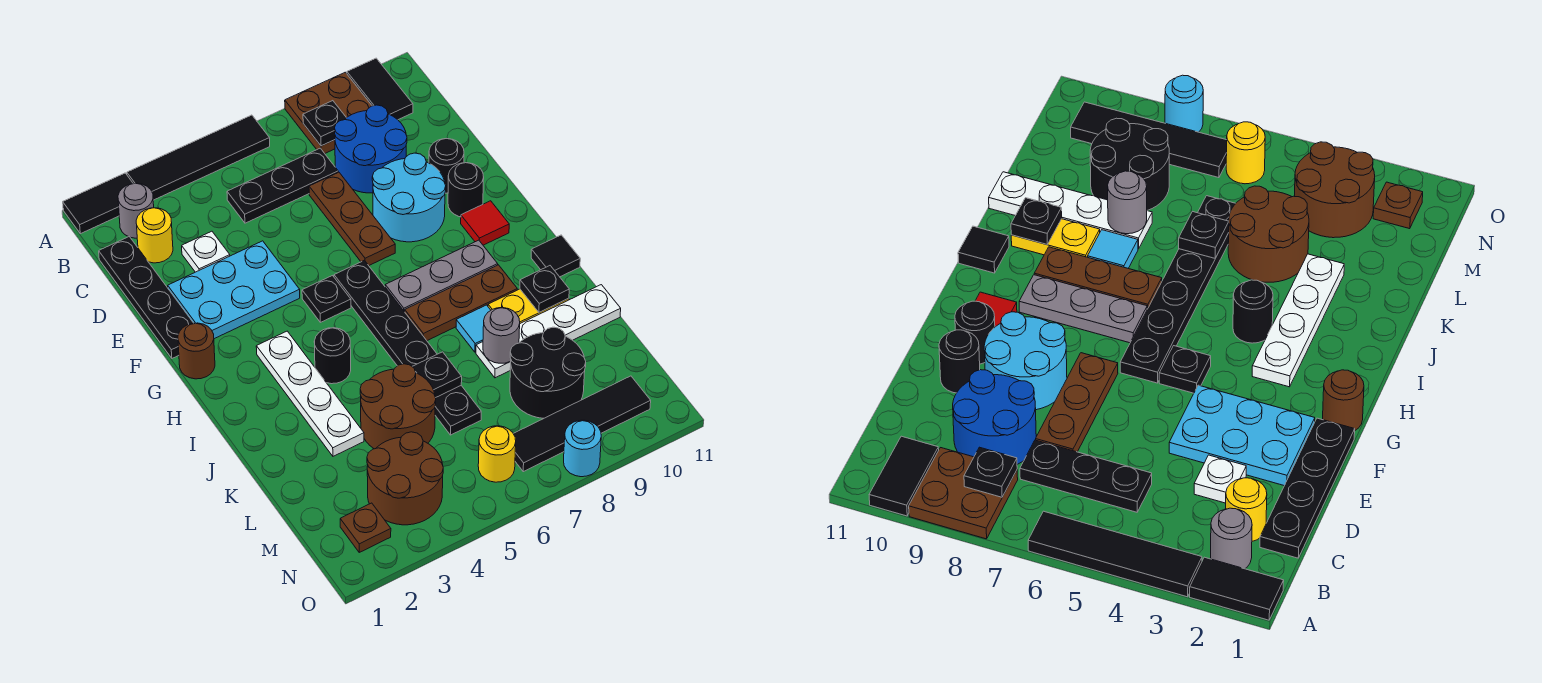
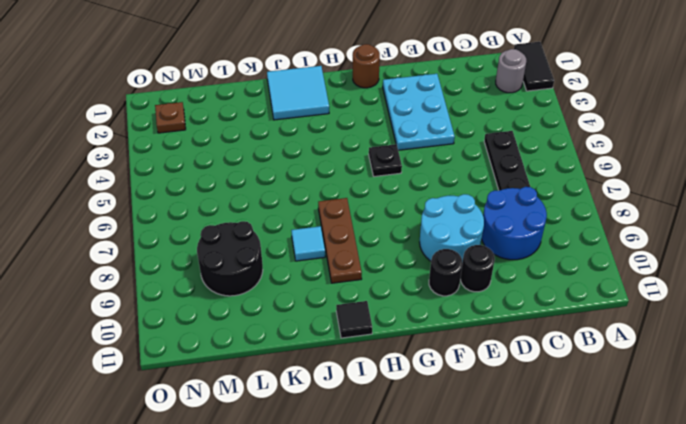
cyan 2x2 tile [267,66,329,120] -> none
none -> black 1x4 tile [127,115,270,200]
none -> brown 2x2 plate [285,72,372,153]
none -> black 1x2 tile [347,58,413,120]
none -> black 1x4 plate [99,237,193,358]

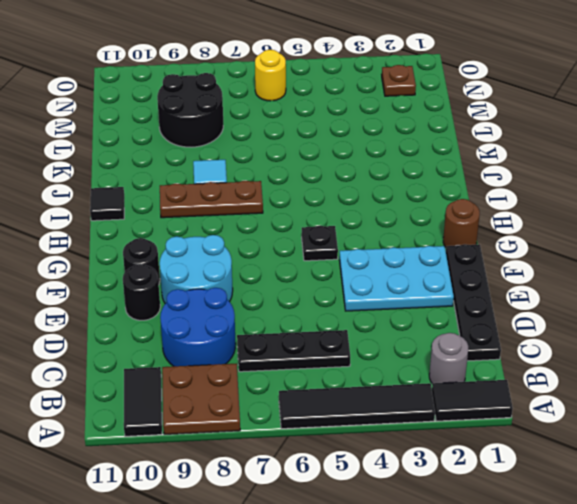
none -> yellow 1x1 round brick [136,208,173,263]
none -> white 1x1 plate [182,231,230,272]
none -> brown 1x3 plate [309,172,395,265]
none -> black 1x6 plate [334,260,481,435]

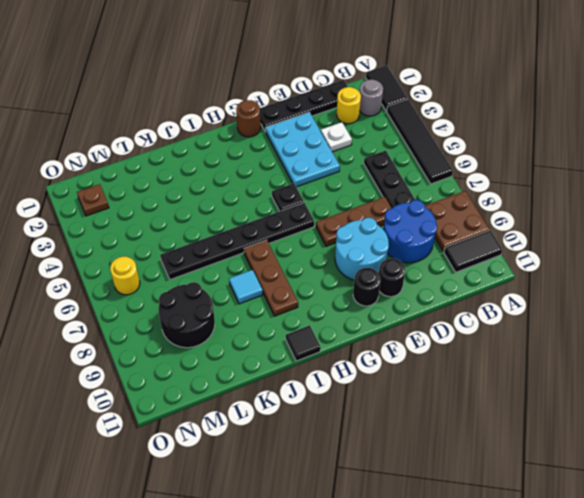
none -> red 1x1 tile [461,201,509,245]
none -> white 1x4 plate [256,331,364,456]
none -> grey 1x3 plate [385,240,498,312]
none -> black 1x1 round brick [314,328,351,384]

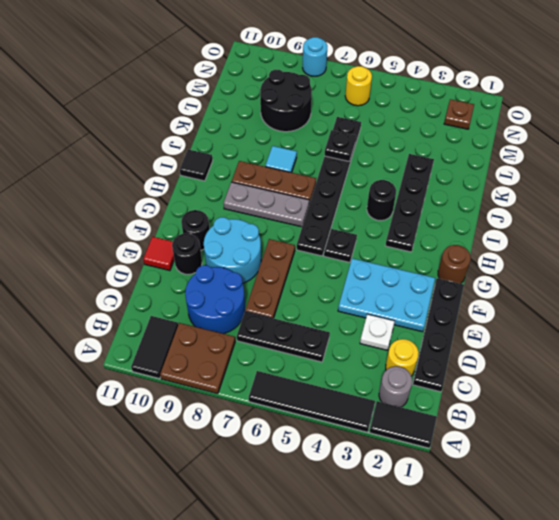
red 1x1 tile [143,237,174,271] -> red 1x1 tile moved to [461,201,509,245]
black 1x4 plate [385,154,434,252] -> white 1x4 plate [256,331,364,456]
none -> yellow 1x2 plate [488,289,569,323]
none -> brown 2x2 round brick [360,364,436,449]
none -> white 1x4 plate [476,285,621,378]
none -> brown 2x2 round brick [367,432,443,525]

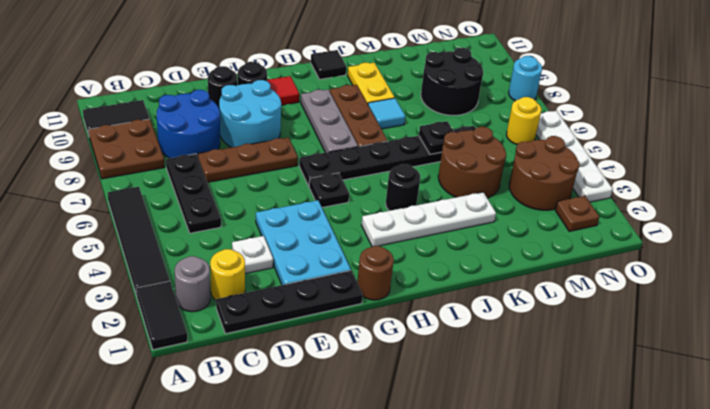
white 1x4 plate [536,111,613,202] -> white 1x4 plate moved to [476,285,621,378]
none -> black 1x4 tile [513,376,651,472]
none -> black 1x1 plate [303,101,346,146]
none -> black 1x1 plate [520,266,569,312]
none -> grey 1x1 round brick [483,308,520,363]

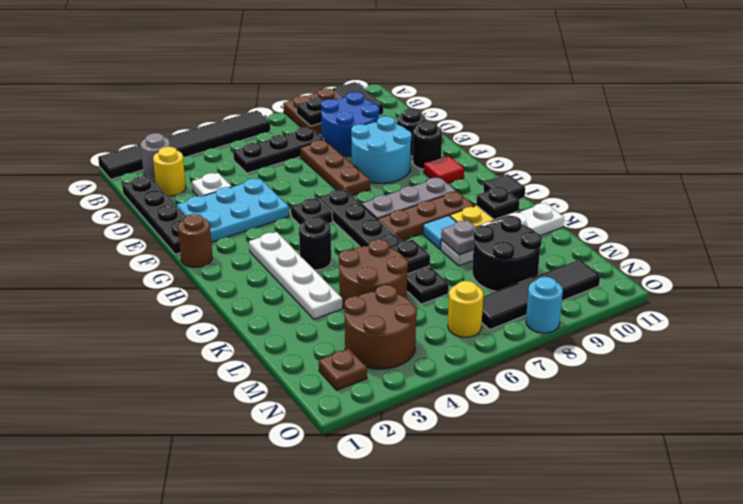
grey 1x1 plate [441,220,476,255] -> grey 1x1 round brick [483,308,520,363]

